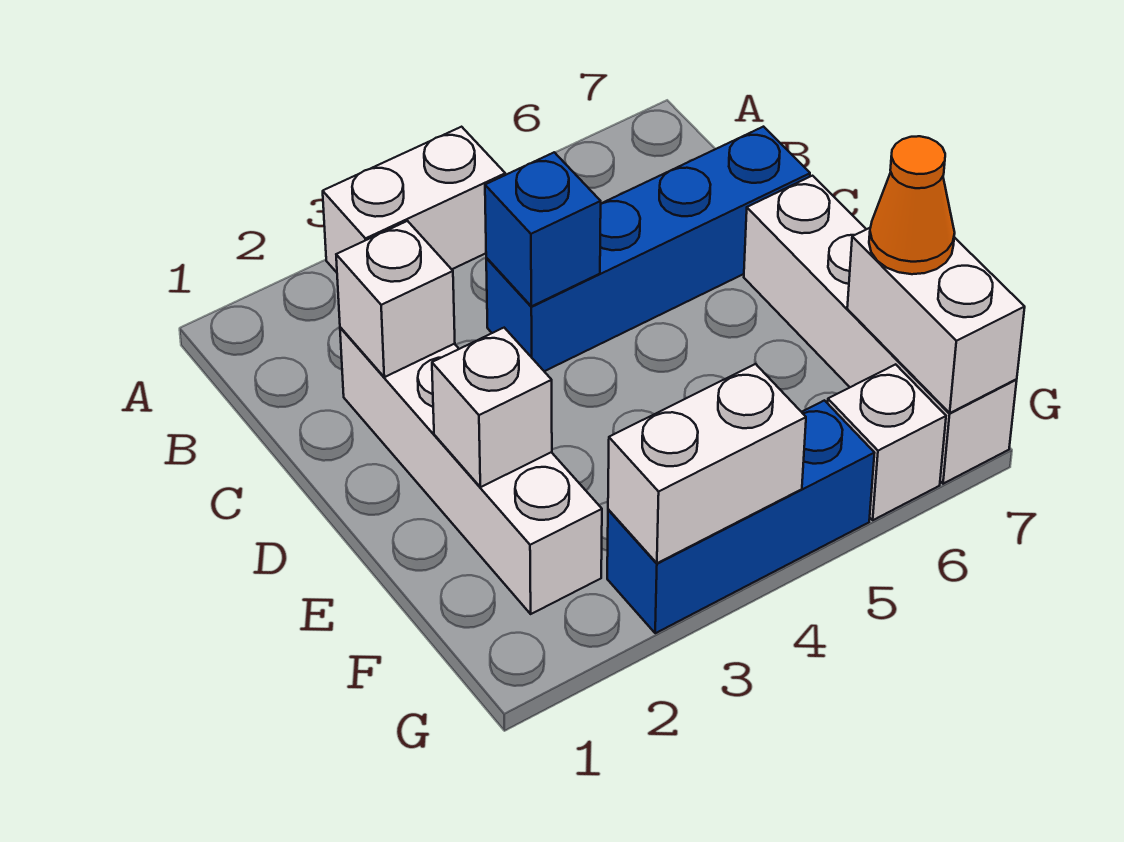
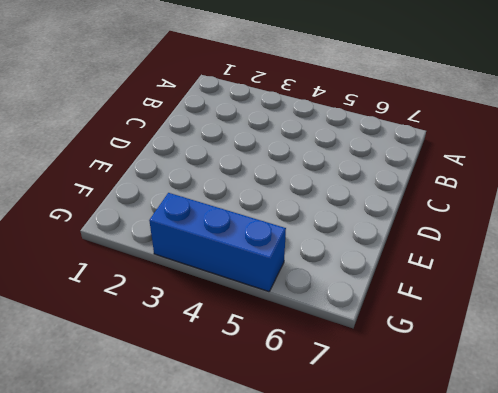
none -> white 1x2 brick [323,127,505,272]
none -> white 1x4 brick [340,327,602,614]
none -> blue 1x4 brick [486,127,810,371]

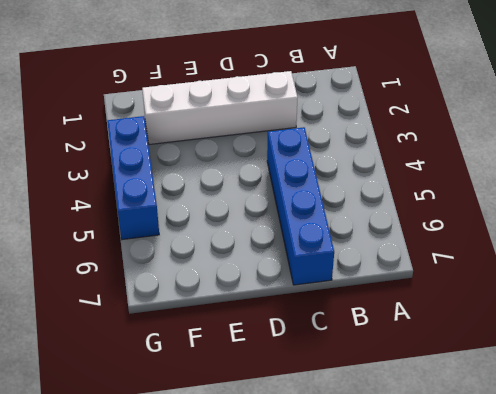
none -> white 1x2 brick [323,127,505,272]
none -> white 1x4 brick [744,176,1017,484]
none -> white 1x1 brick [828,364,946,520]

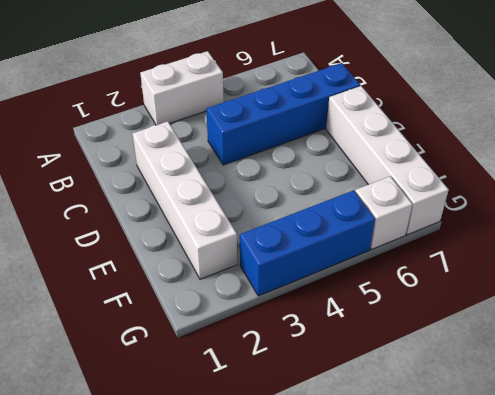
none -> white 1x1 brick [336,221,455,377]
none -> blue 1x1 brick [485,152,601,306]
none -> white 1x1 brick [432,328,552,487]

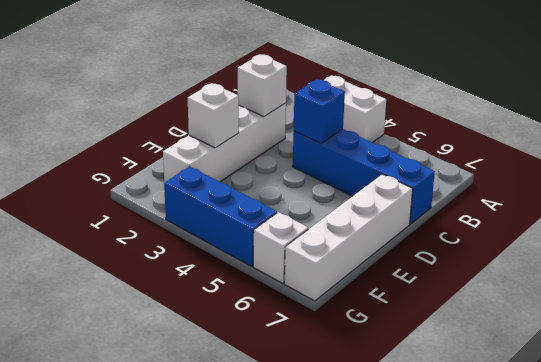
none -> white 1x2 brick [847,228,1025,413]
none -> white 1x2 brick [608,364,806,563]
none -> orange 1x1 cone [869,136,955,274]

